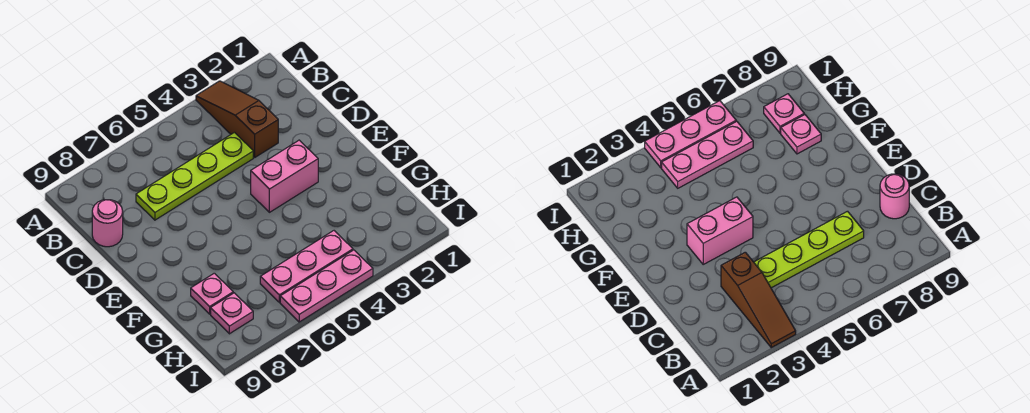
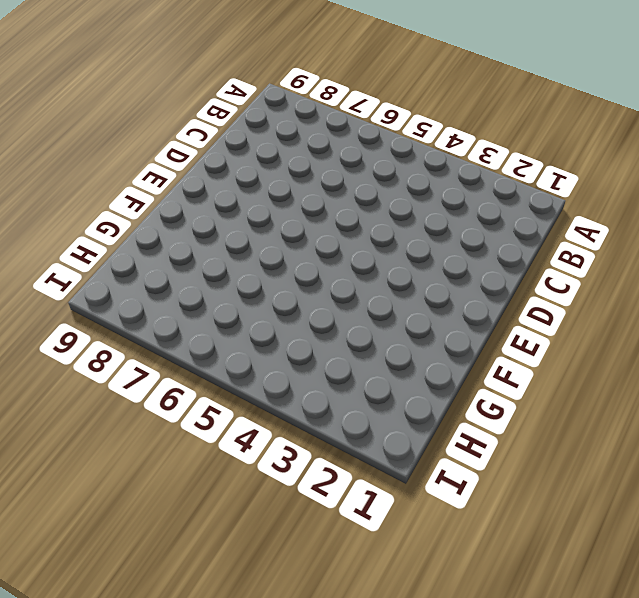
none -> brown 1x3 slope [196,81,278,157]
none -> lime 1x4 plate [136,133,253,220]

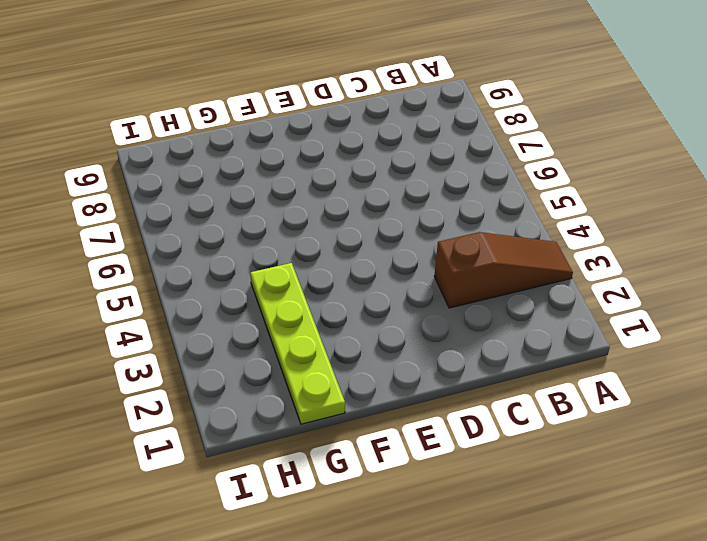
lime 1x4 plate [251,263,345,424] -> lime 1x4 plate moved to [136,133,253,220]
none -> pink 1x1 round brick [92,200,123,247]
none -> pink 1x2 brick [251,140,318,212]

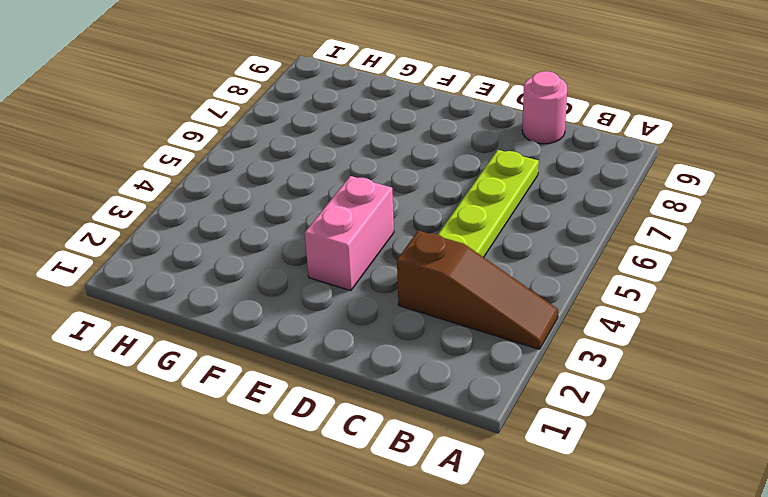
none -> pink 1x1 plate [191,273,233,314]
none -> pink 1x3 plate [260,231,353,302]

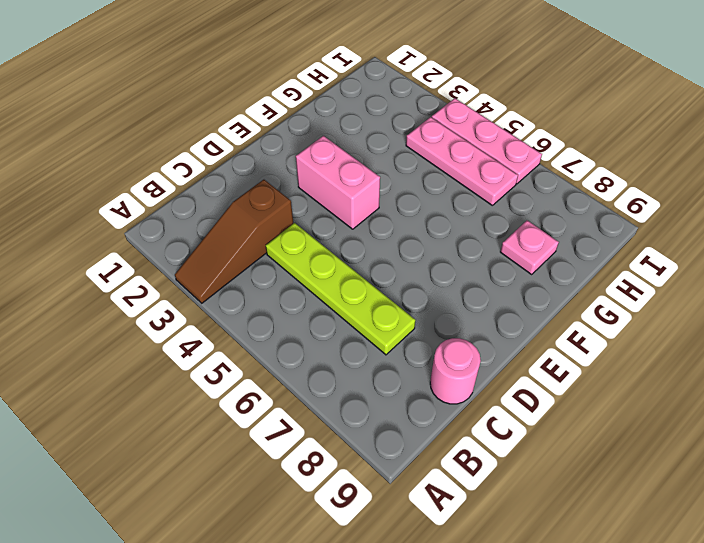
none -> pink 1x1 plate [211,293,253,334]

